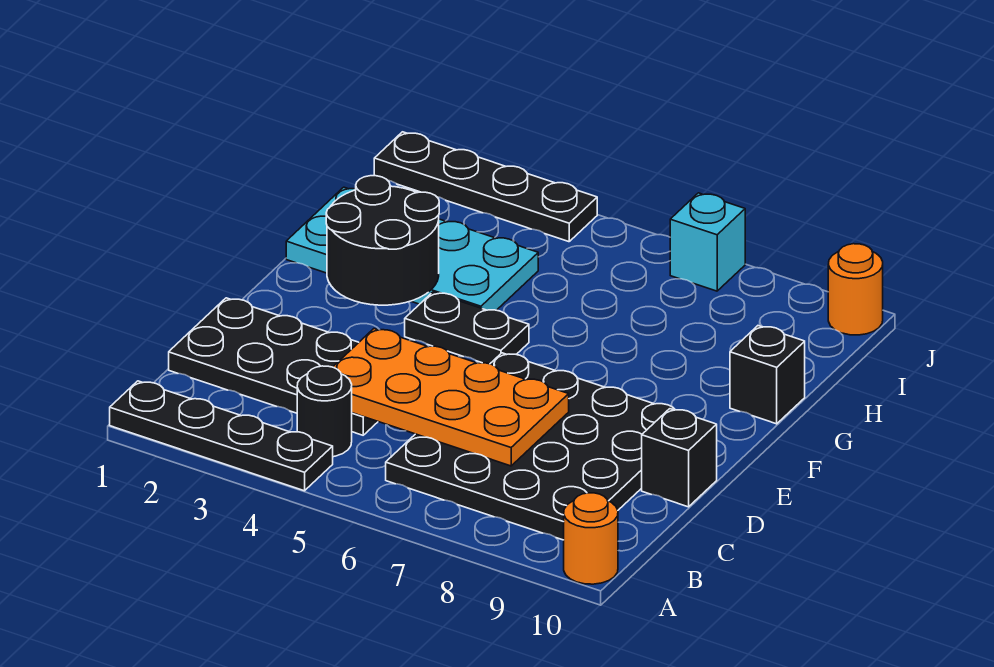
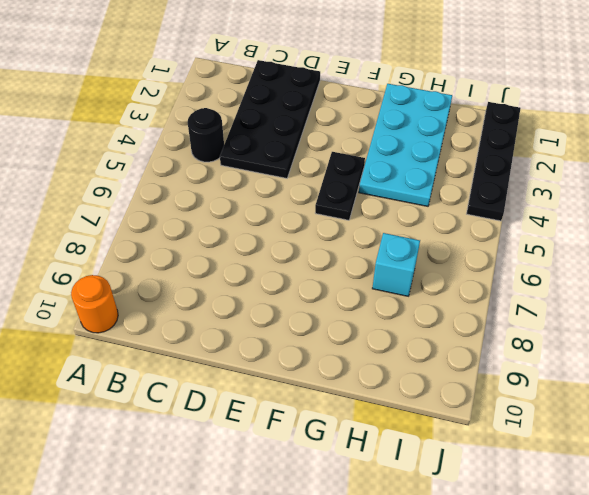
cyan 1x1 brick [372,233,420,296] -> cyan 1x1 brick moved to [670,193,745,291]
none -> black 1x4 plate [110,381,333,491]
none -> black 4x4 plate [386,353,675,540]
none -> black 1x1 brick [642,409,717,507]

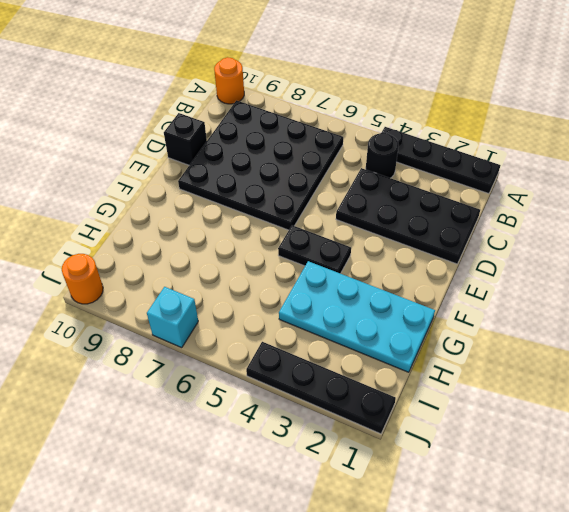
none -> black 1x1 brick [730,326,805,424]
none -> orange 2x4 plate [333,329,569,466]
none -> black 2x2 round brick [326,176,439,305]

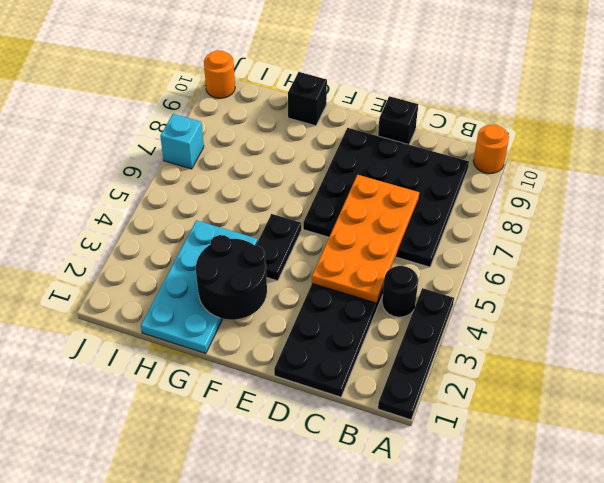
none -> black 1x4 plate [374,132,597,242]

